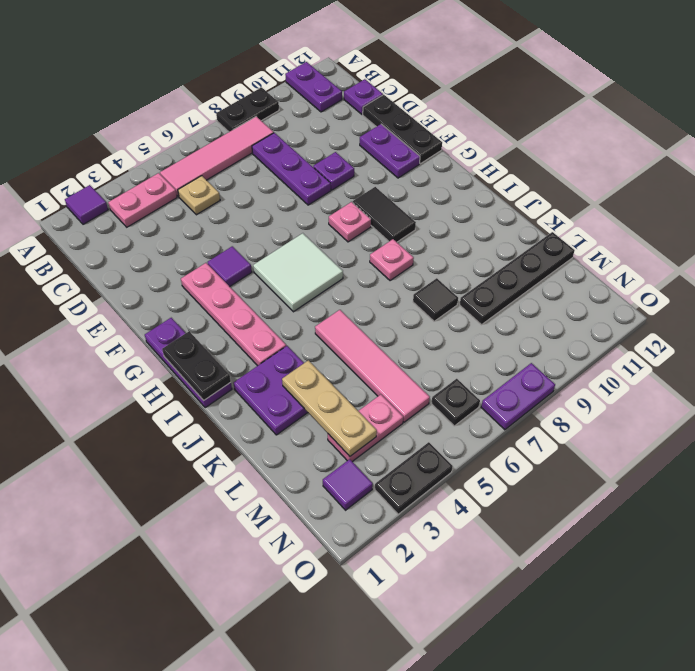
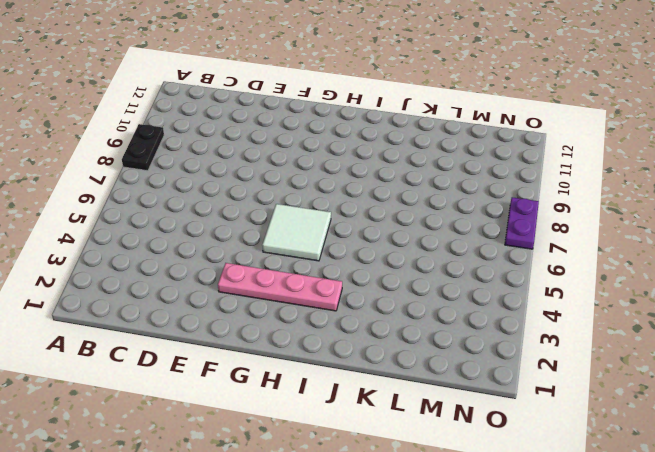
none -> purple 1x1 tile [65,185,108,224]
none -> purple 1x2 plate [285,62,342,112]
none -> pink 1x2 plate [108,173,177,227]

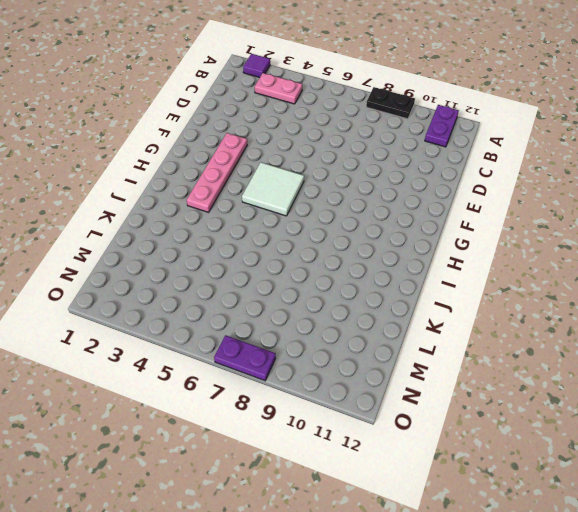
none -> pink 1x4 tile [160,116,274,197]
none -> tan 1x1 plate [178,176,220,215]
none -> purple 1x3 plate [252,133,331,205]

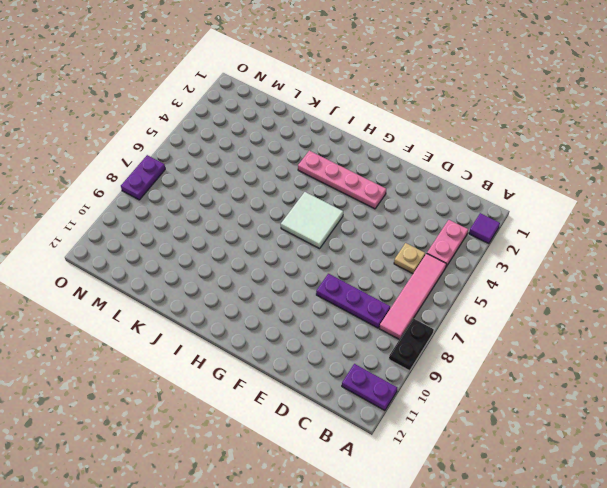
none -> purple 1x1 plate [344,79,383,114]
none -> black 1x3 plate [363,95,442,164]
none -> purple 1x1 plate [313,152,354,190]

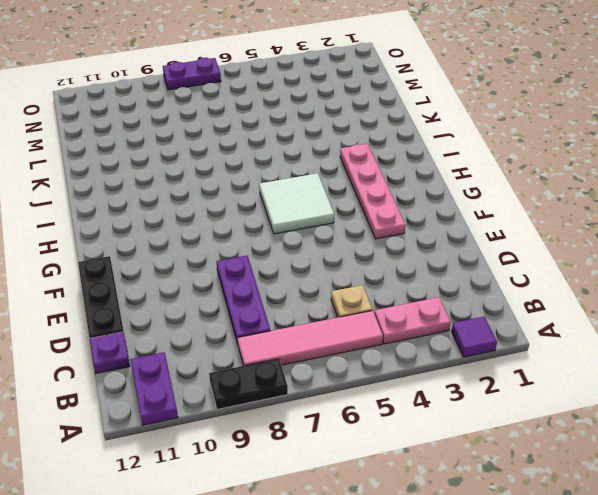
none -> purple 1x1 plate [313,152,354,190]
none -> purple 1x2 plate [360,124,420,178]
none -> purple 1x1 tile [208,246,252,287]

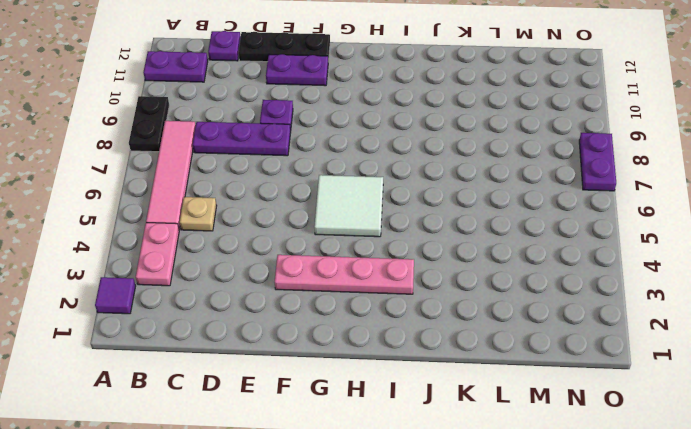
none -> purple 1x1 tile [208,246,252,287]
none -> purple 1x3 plate [145,318,232,408]
none -> pink 1x1 plate [329,202,371,242]

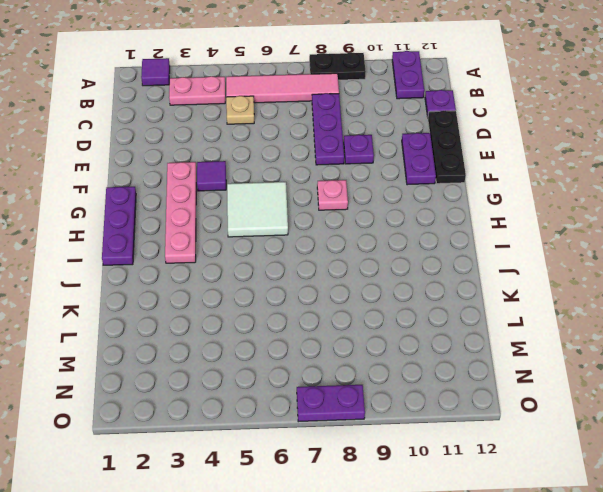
none -> black 1x2 tile [353,187,416,242]
none -> pink 1x1 plate [370,239,414,281]
none -> purple 2x2 plate [233,346,308,435]

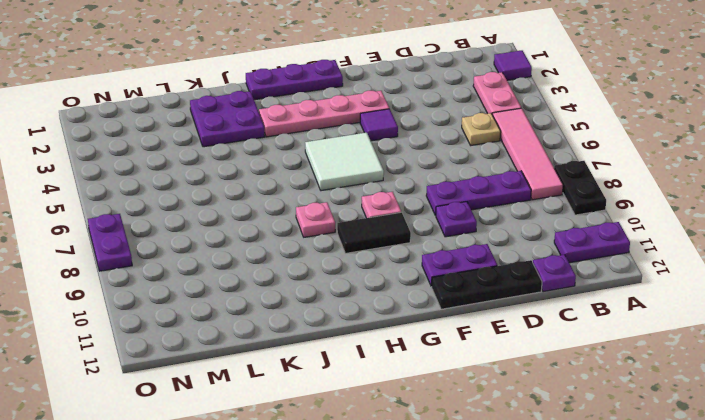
none -> pink 1x4 tile [315,310,430,422]
none -> black 1x1 tile [413,278,458,321]
none -> black 1x4 plate [460,232,575,325]

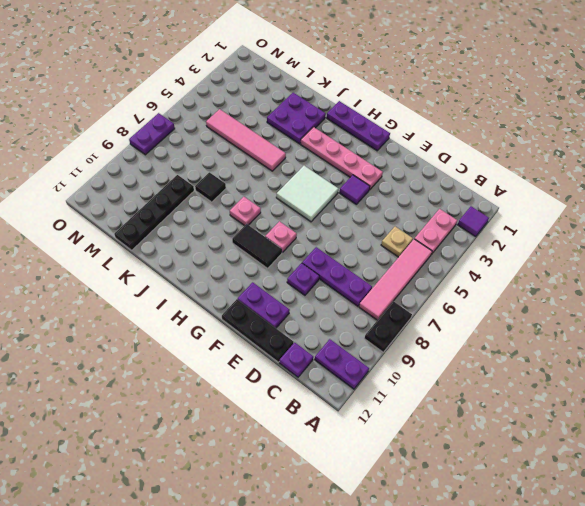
none -> pink 1x2 plate [328,395,403,462]
none -> purple 1x1 tile [323,459,373,510]
none -> black 1x1 plate [431,379,480,426]

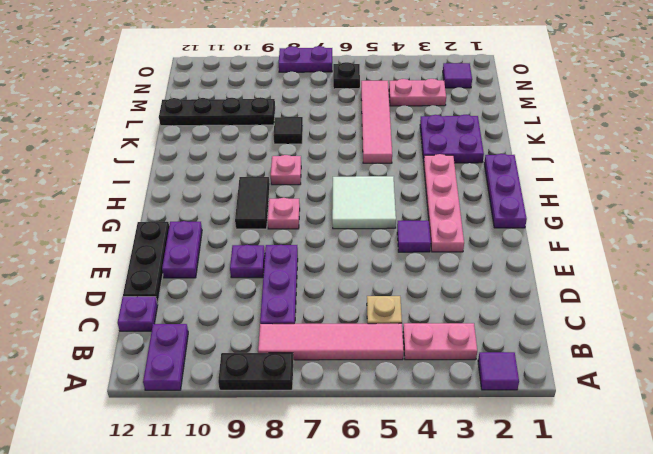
none -> black 1x2 plate [375,442,453,514]
none -> black 1x2 plate [162,331,231,400]
none -> tan 1x3 plate [282,360,377,456]

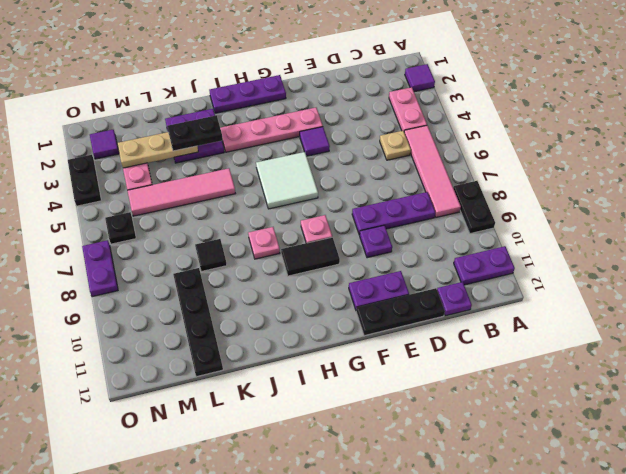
black 1x2 plate [167,115,223,151] -> black 1x2 plate moved to [162,331,231,400]

